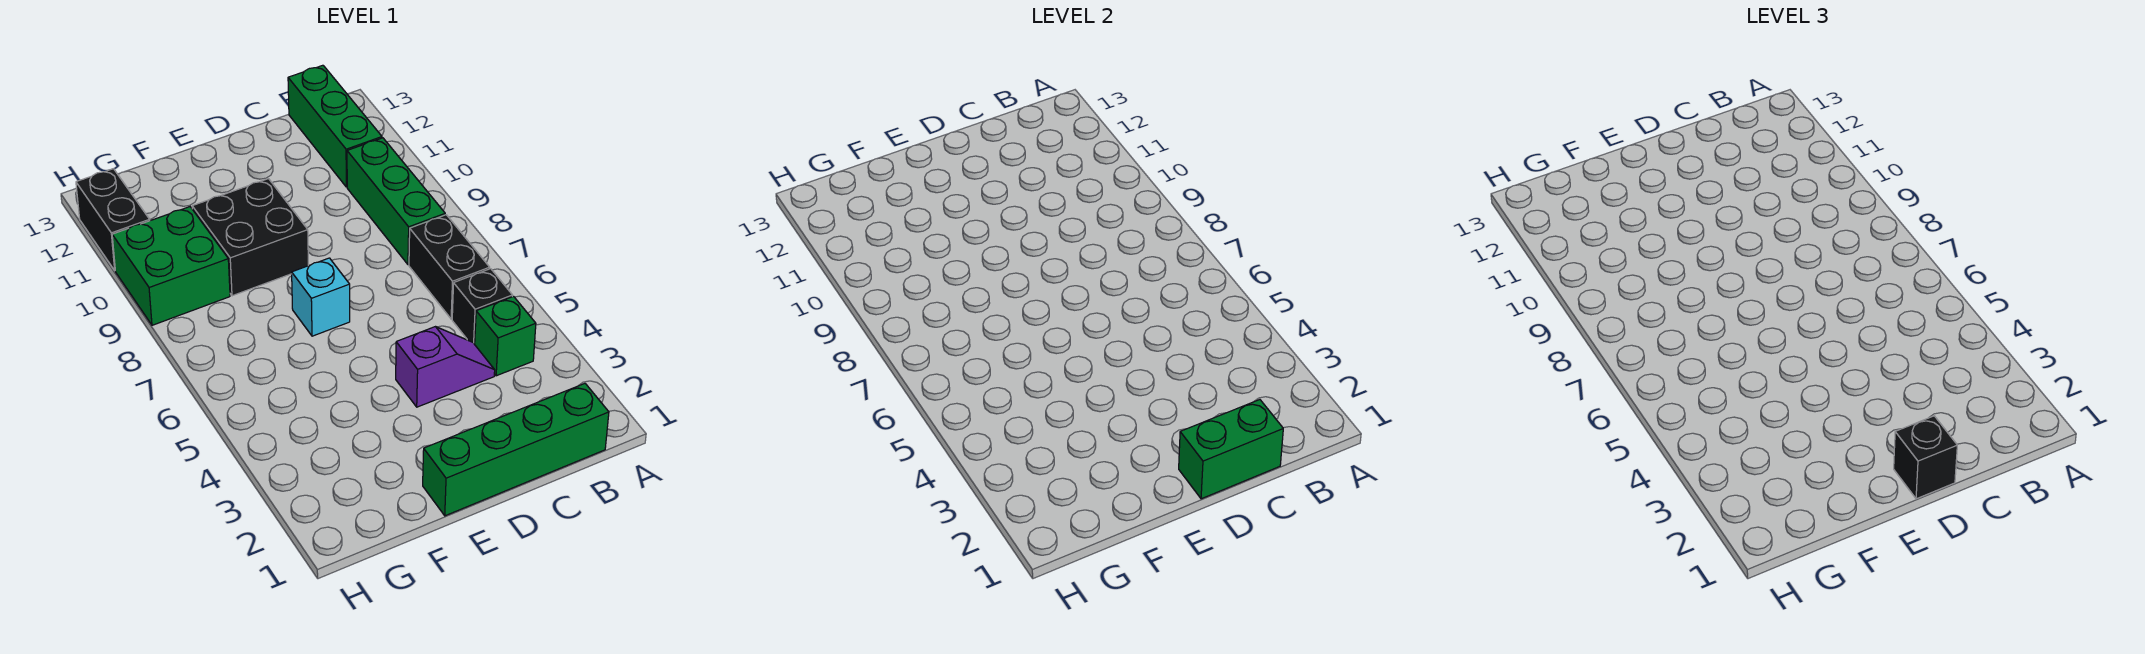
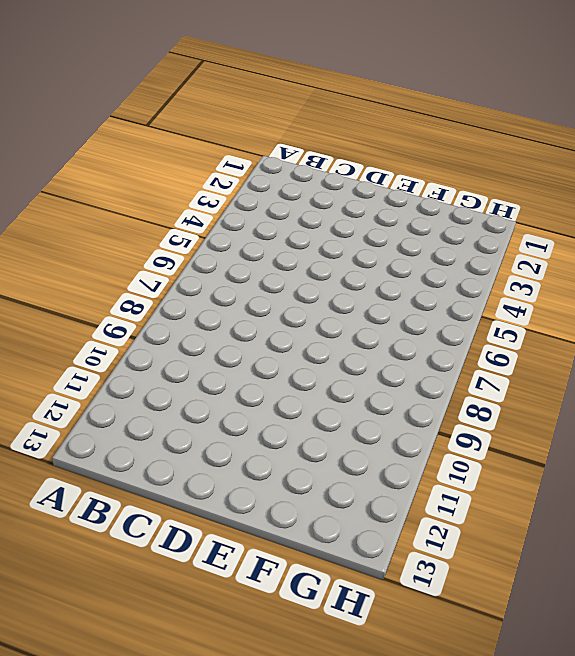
none -> green 1x4 brick [423,384,609,516]
none -> green 1x1 brick [475,296,536,376]
none -> black 1x1 brick [452,269,513,344]

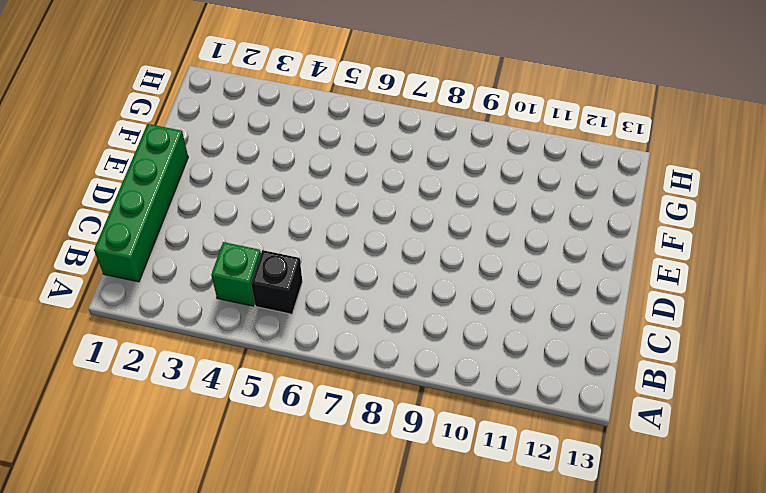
none -> black 1x2 brick [409,215,490,319]
none -> green 1x3 brick [347,138,445,265]
none -> green 1x3 brick [288,65,382,187]

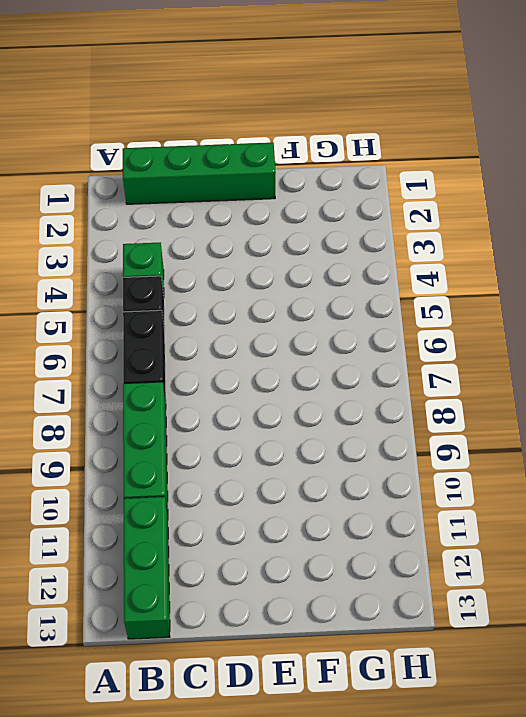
none -> purple 1x2 slope [396,327,495,407]
none -> cyan 1x1 brick [292,258,350,336]
none -> black 2x2 brick [192,179,308,296]

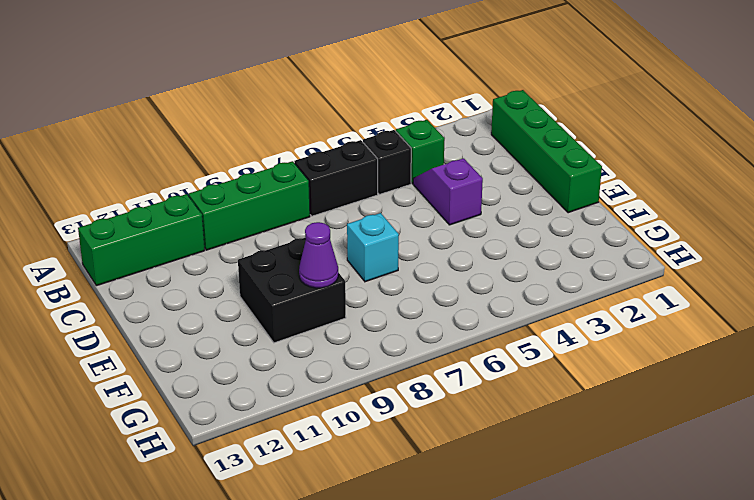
purple 1x1 cone [299,222,338,288] -> none
none -> green 2x2 brick [112,207,230,325]
none -> black 1x2 brick [76,169,150,270]
none -> green 1x2 brick [1179,400,1283,499]

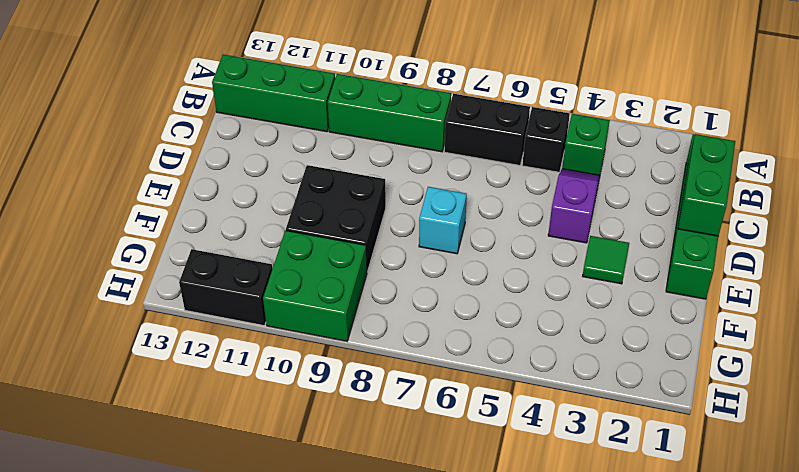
green 1x1 tile [583,236,629,284] -> none
none -> black 1x1 brick [1894,416,1957,499]

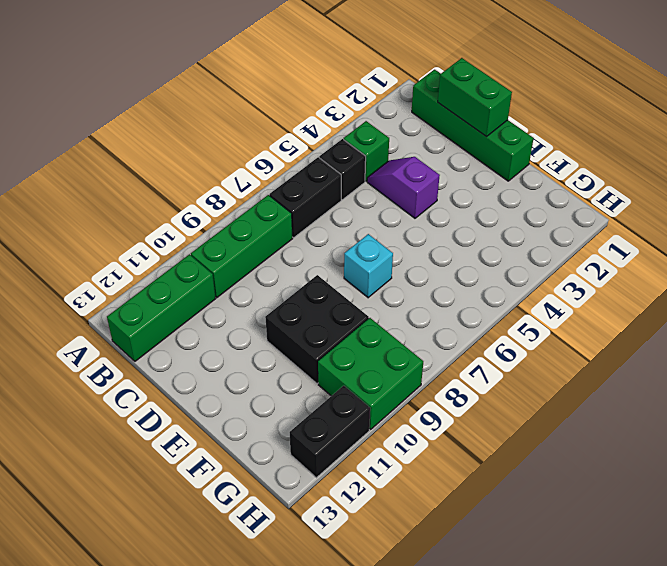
none -> black 1x1 brick [1894,416,1957,499]

